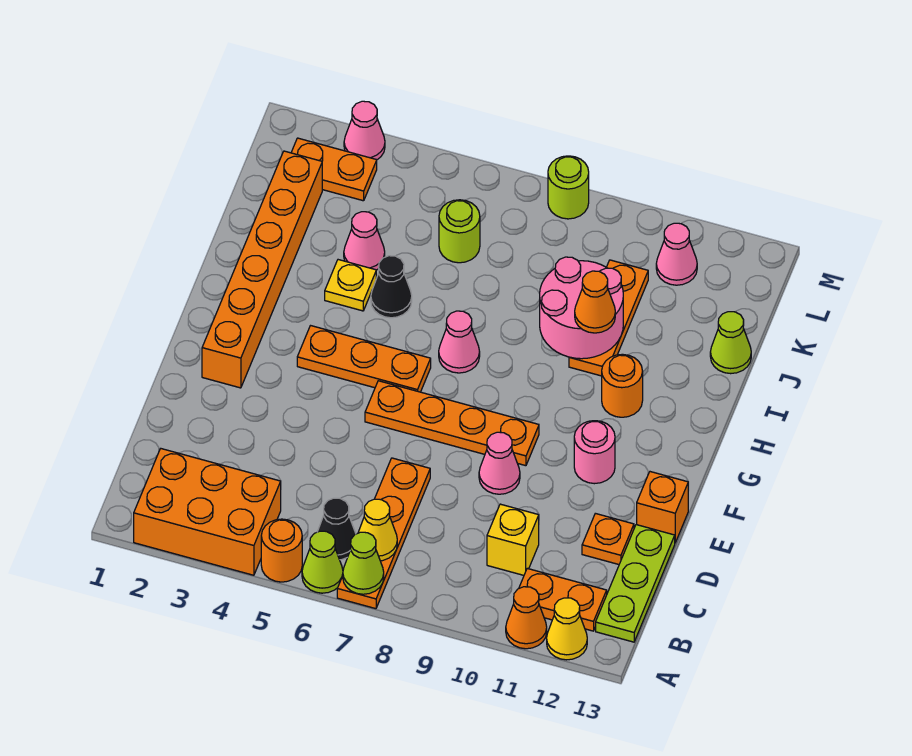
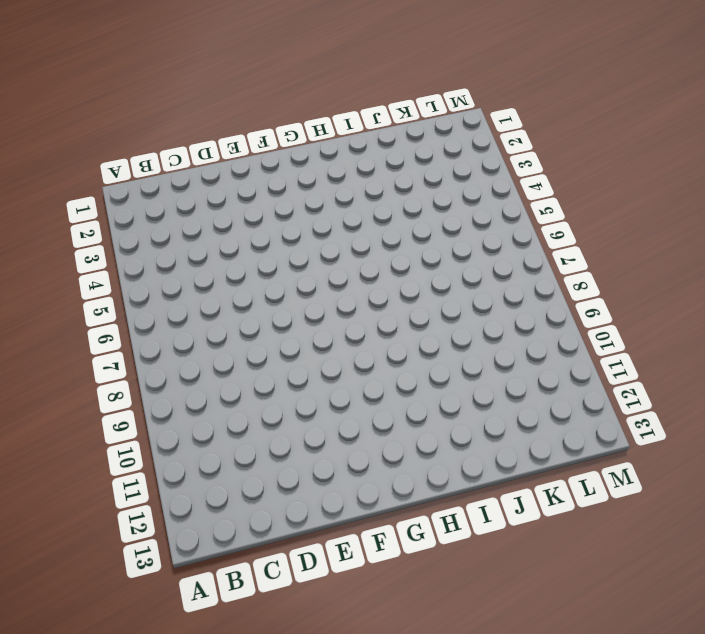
none -> orange 2x3 brick [134,449,281,575]
none -> orange 1x1 round brick [261,519,302,582]
none -> lime 1x1 cone [302,531,343,593]
none -> orange 1x4 plate [337,458,430,609]

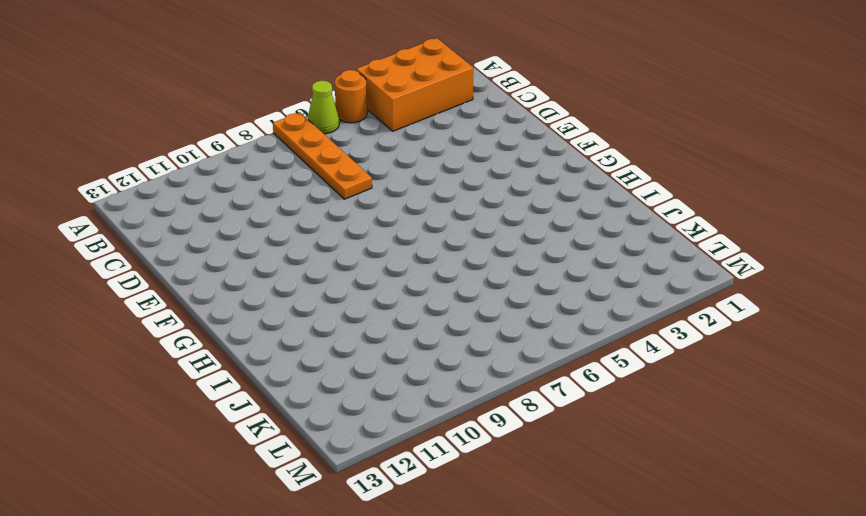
none -> orange 1x1 cone [506,587,547,649]
none -> yellow 1x1 cone [547,598,587,660]
none -> black 1x1 cone [318,498,356,560]
none -> orange 1x2 plate [519,568,607,631]

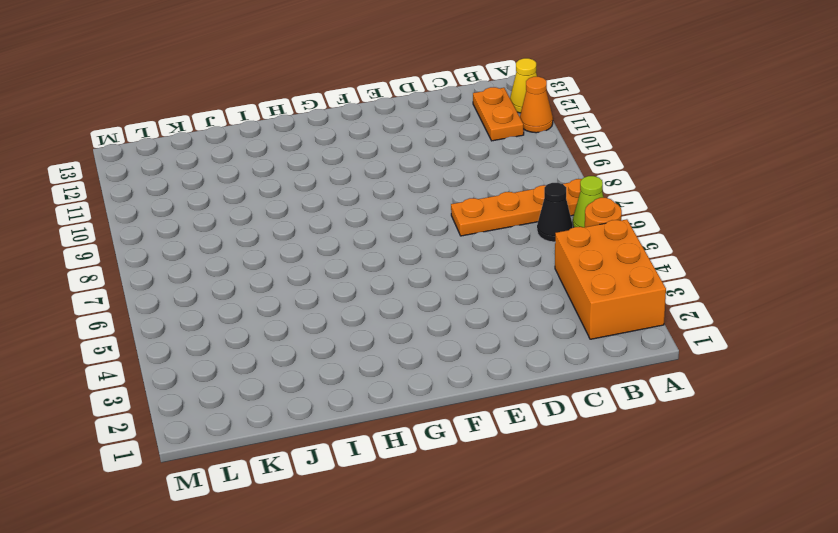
none -> lime 1x3 plate [596,525,675,642]
none -> yellow 1x1 brick [487,504,539,575]
none -> orange 1x1 plate [582,513,634,564]
none -> pink 1x1 cone [479,432,520,494]

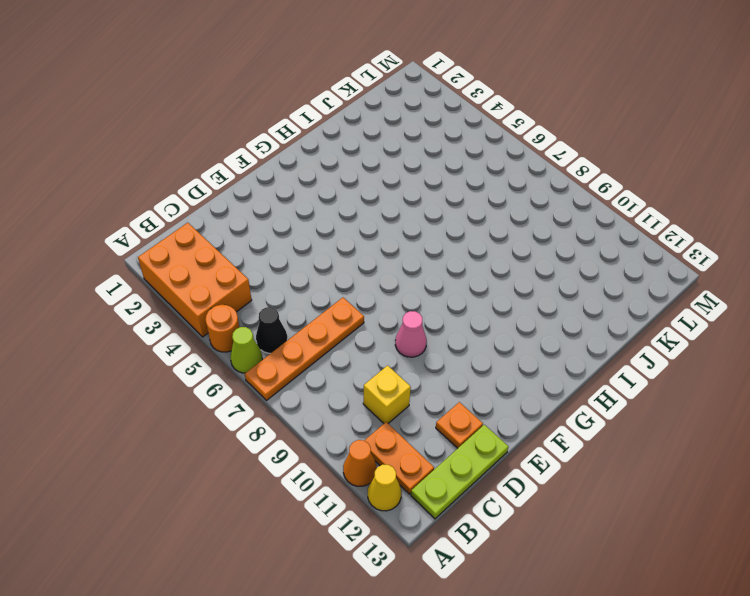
none -> orange 1x1 brick [637,472,688,543]
none -> orange 1x6 brick [202,151,322,388]
none -> orange 1x4 plate [365,381,539,466]
none -> pink 1x1 round brick [574,421,615,484]

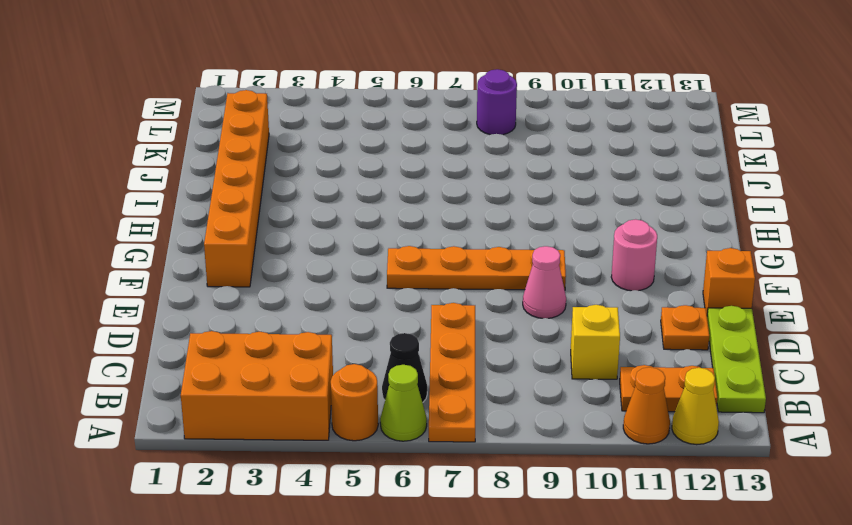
purple 1x1 round brick [477,69,517,135] -> none
none -> orange 1x3 plate [297,326,431,392]
none -> pink 1x1 cone [439,311,480,373]
none -> orange 1x1 round brick [602,354,643,417]
none -> yellow 1x1 plate [325,260,376,311]

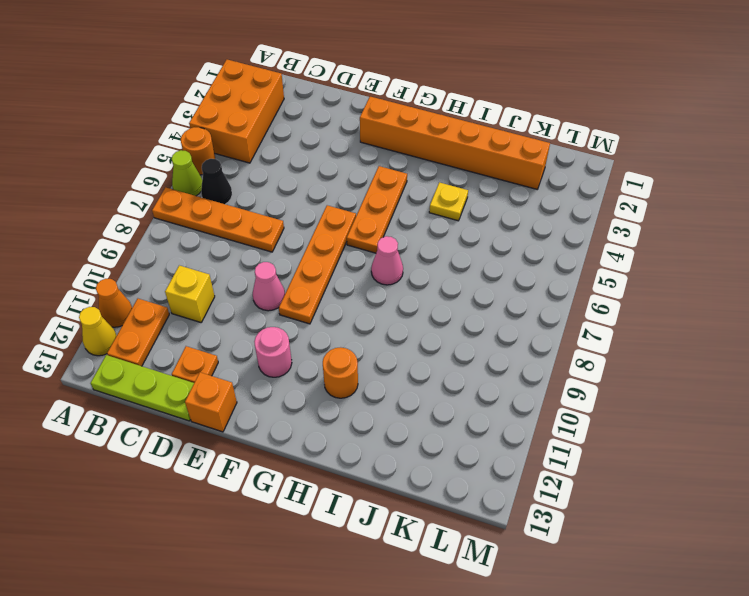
none -> black 1x1 cone [371,256,412,318]
none -> orange 1x3 plate [569,260,648,376]
none -> pink 1x1 cone [344,212,385,270]
none -> lime 1x1 cone [710,312,751,374]

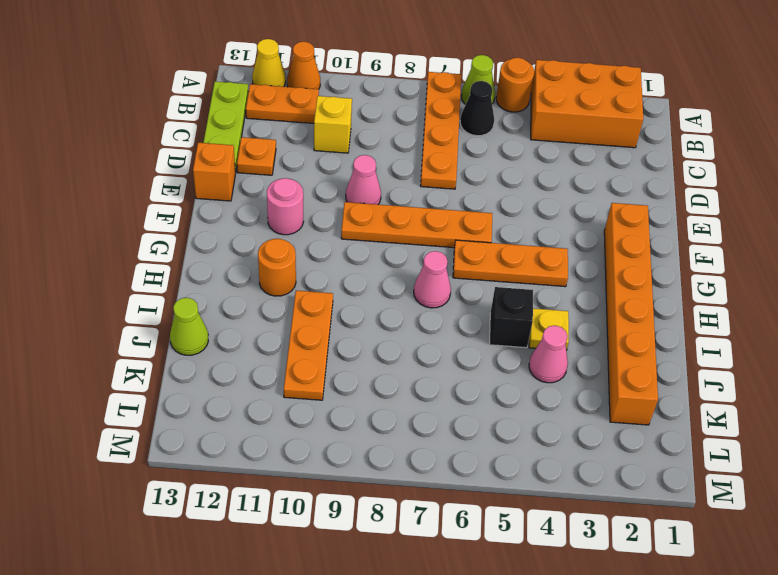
black 1x1 brick [489,287,533,348] -> black 1x1 cone [371,256,412,318]
none -> lime 1x1 round brick [439,200,480,263]
none -> orange 1x2 plate [291,138,377,201]
none -> pink 1x1 cone [656,223,697,285]
none -> pink 1x1 cone [344,101,385,160]

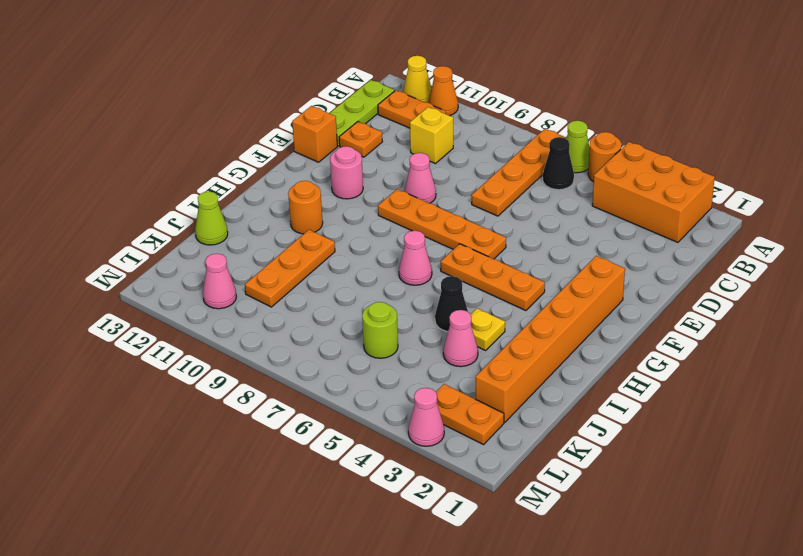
none -> lime 1x1 round brick [548,156,589,219]
none -> lime 1x1 cone [343,532,384,594]
none -> yellow 1x1 cone [358,499,397,561]
none -> pink 2x2 round brick [540,257,623,359]

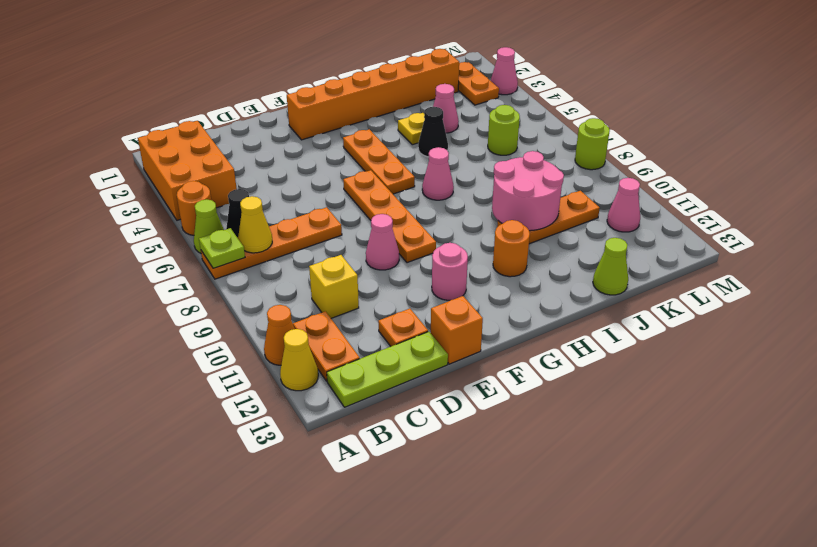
lime 1x1 plate [199,228,245,268] -> lime 1x1 cone [343,532,384,594]
none -> orange 1x1 cone [575,271,615,333]

